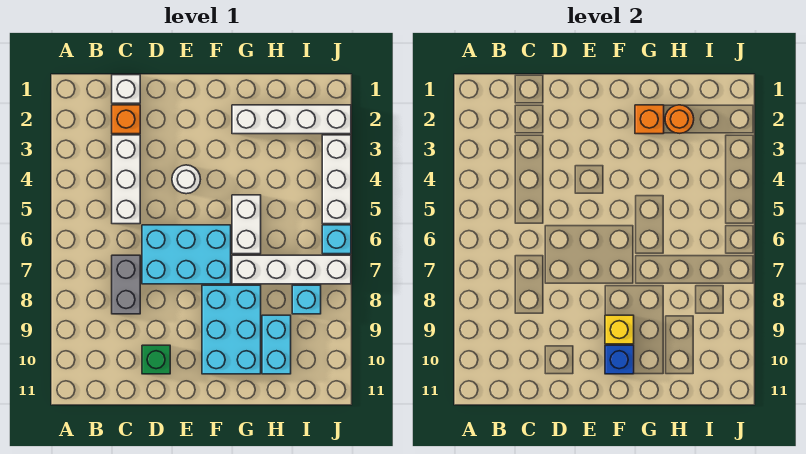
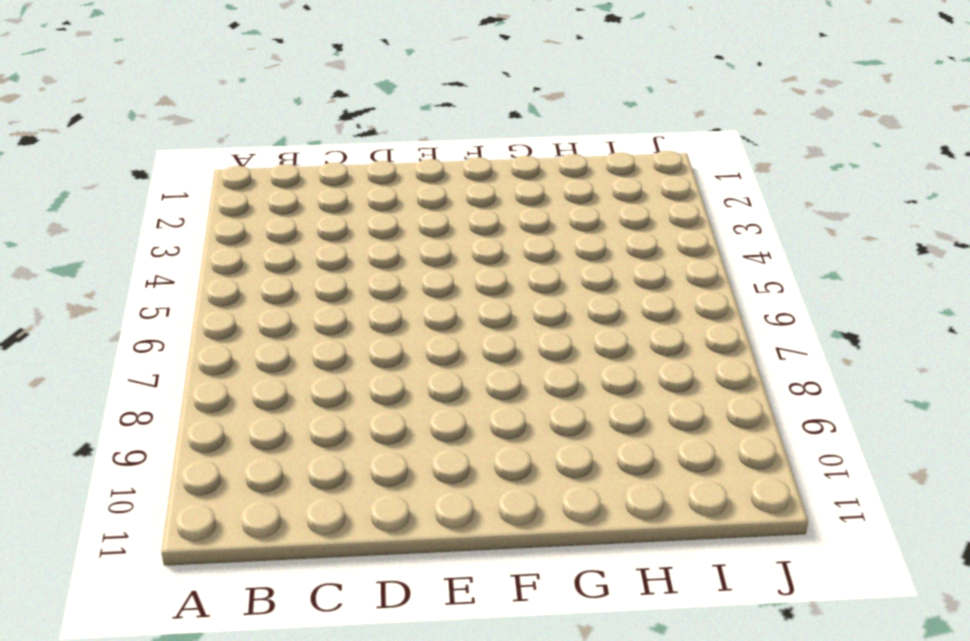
none -> white 1x1 brick [112,75,140,103]
none -> orange 1x1 brick [112,105,140,134]
none -> white 1x3 brick [112,135,140,224]

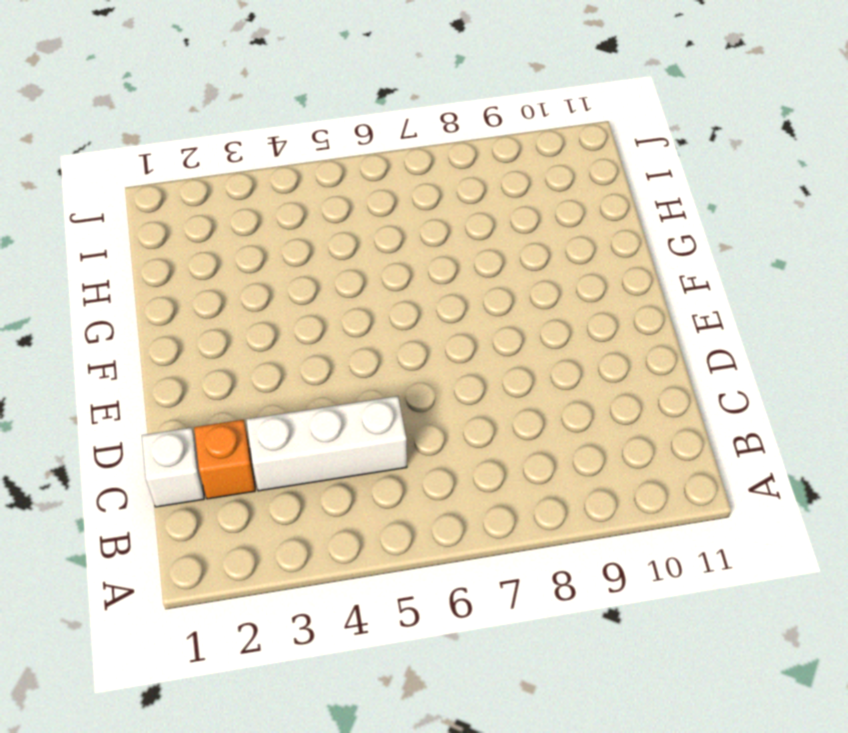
none -> grey 1x2 brick [112,255,140,314]
none -> cyan 2x3 brick [142,225,231,284]
none -> green 1x1 brick [142,345,170,374]

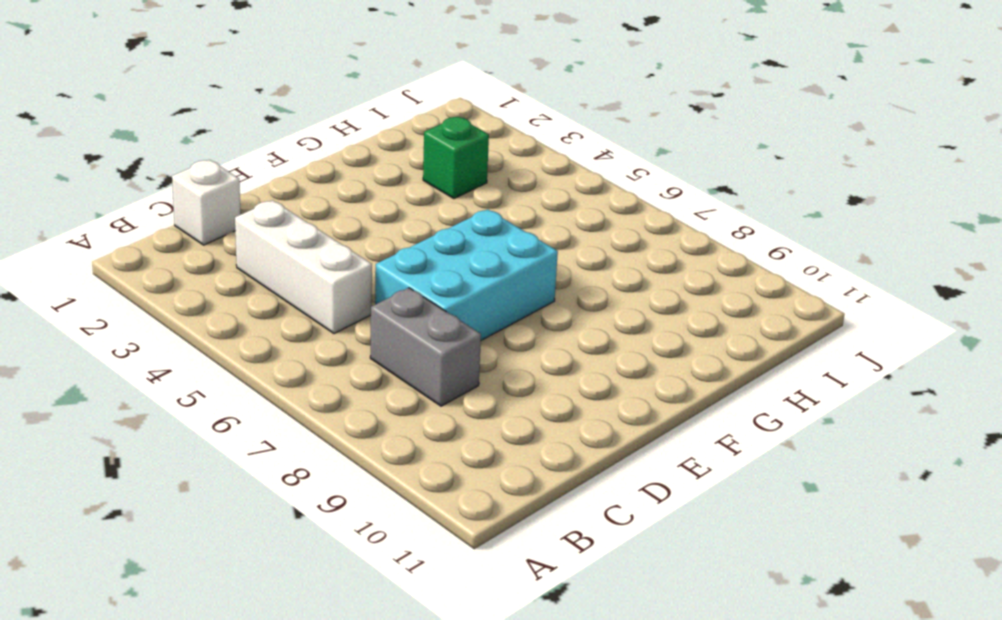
green 1x1 brick [423,117,489,199] -> green 1x1 brick moved to [142,345,170,374]
none -> orange 1x1 brick [112,105,140,134]
none -> white 1x1 round brick [172,165,200,194]
none -> cyan 2x3 brick [202,285,261,374]

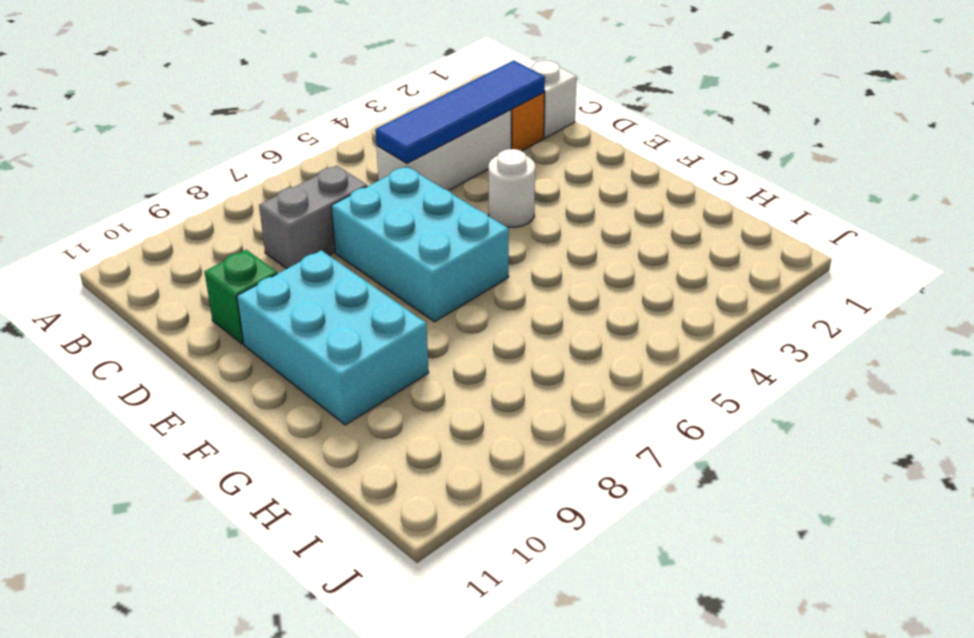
blue 1x4 tile [375,61,545,163] -> none
cyan 2x3 brick [237,250,429,425] -> cyan 2x3 brick turned to [202,285,261,374]
none -> white 1x4 brick [232,105,351,134]
none -> white 1x2 brick [232,195,261,254]
none -> white 1x4 brick [232,255,351,284]

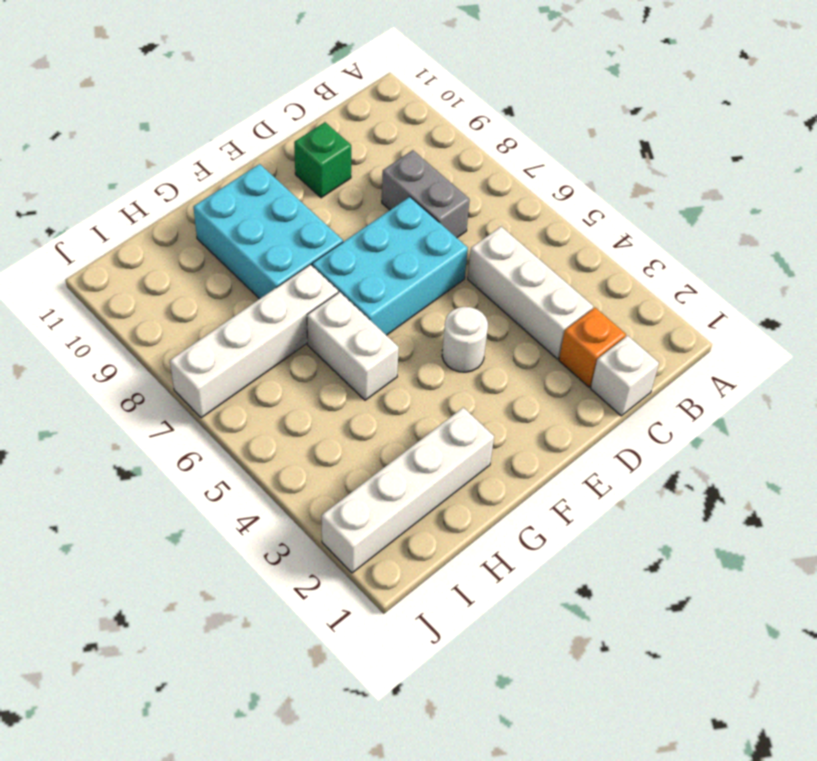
none -> cyan 1x2 brick [262,315,291,374]
none -> cyan 1x1 brick [292,285,321,314]
none -> white 1x3 brick [322,135,351,224]

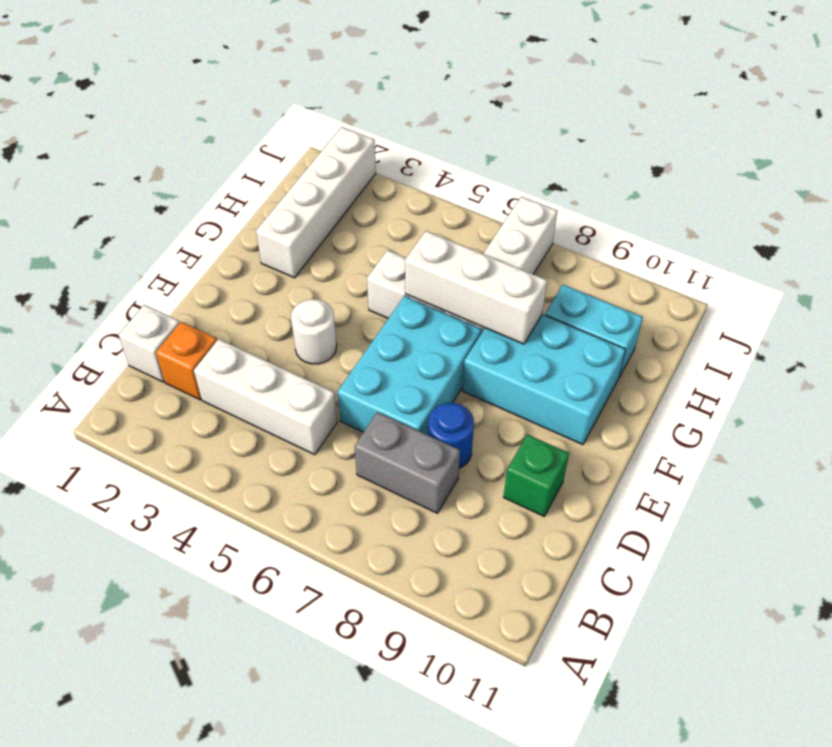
blue 1x1 round brick [429,403,474,468] -> none
white 1x3 brick [405,231,547,344] -> white 1x3 brick moved to [322,135,351,224]
none -> cyan 1x1 brick [292,285,321,314]
none -> cyan 1x1 brick [322,225,351,254]
none -> yellow 1x1 brick [605,315,634,344]

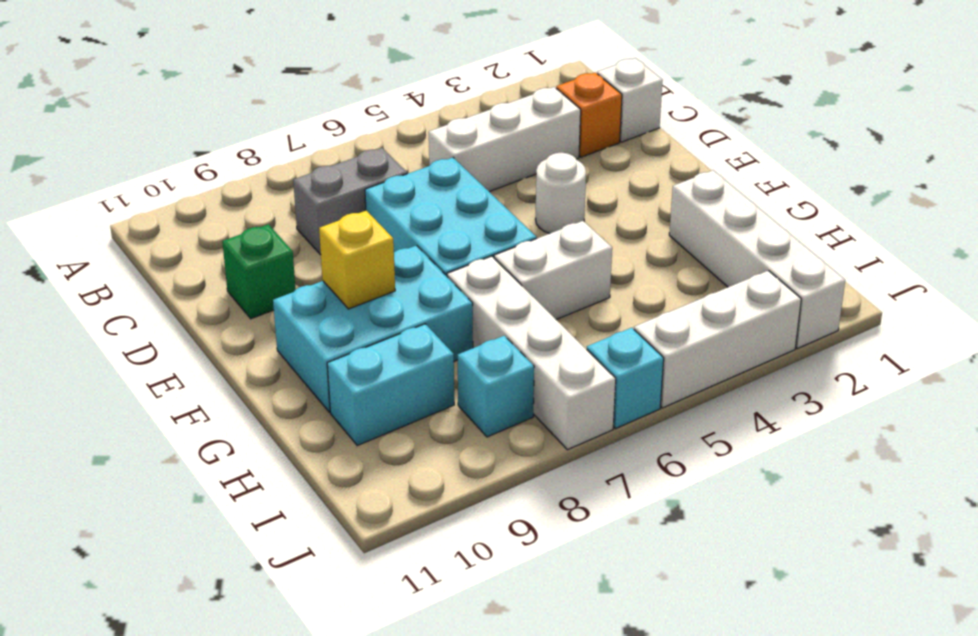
none -> blue 1x1 brick [605,345,634,374]
none -> orange 1x1 brick [635,105,664,134]
none -> orange 1x1 round brick [665,105,694,133]

